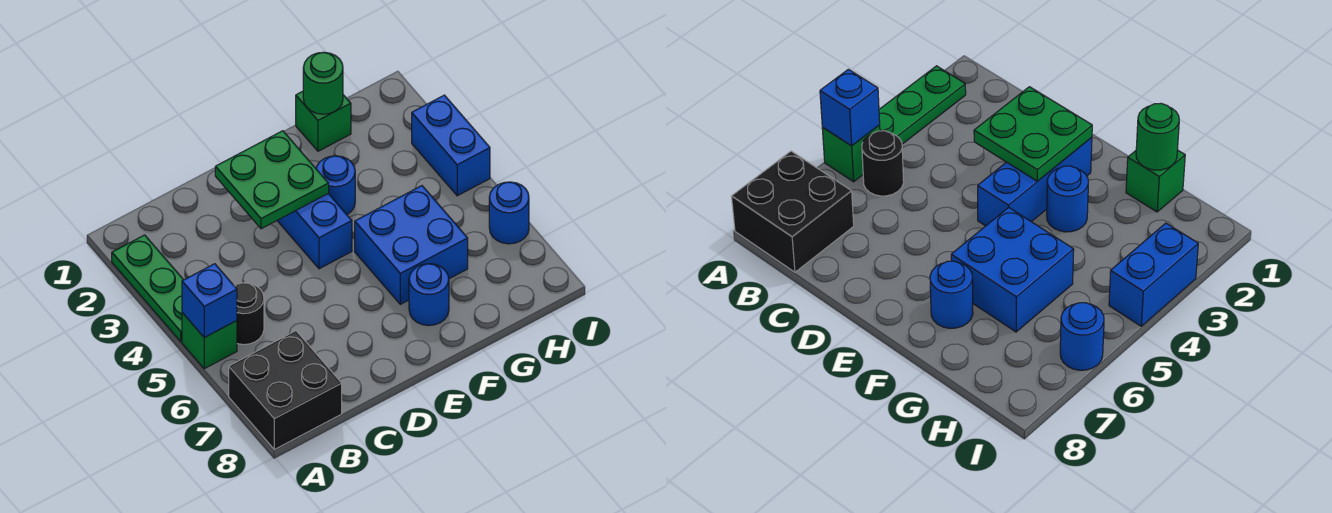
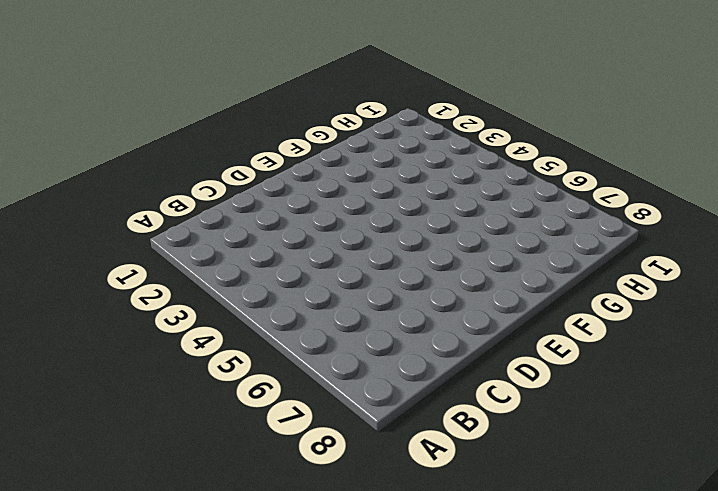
none -> green 1x3 plate [112,235,183,342]
none -> green 1x1 brick [182,313,237,369]
none -> black 2x2 brick [229,331,342,449]

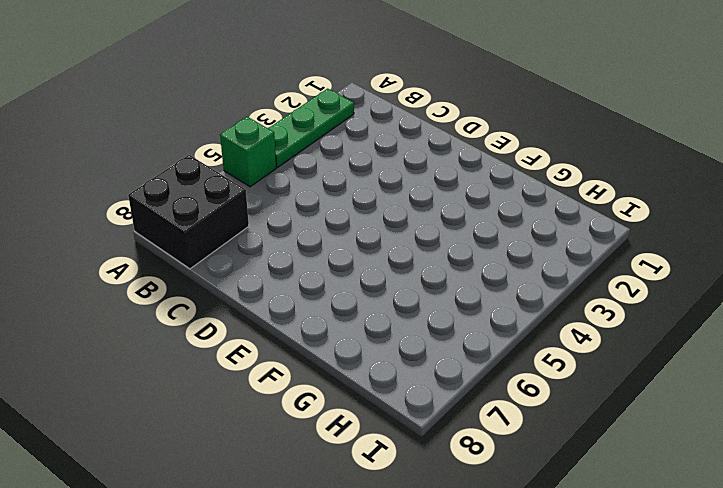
none -> black 1x1 round brick [234,283,264,345]
none -> blue 1x3 brick [277,194,352,269]
none -> blue 1x1 round brick [316,156,355,214]

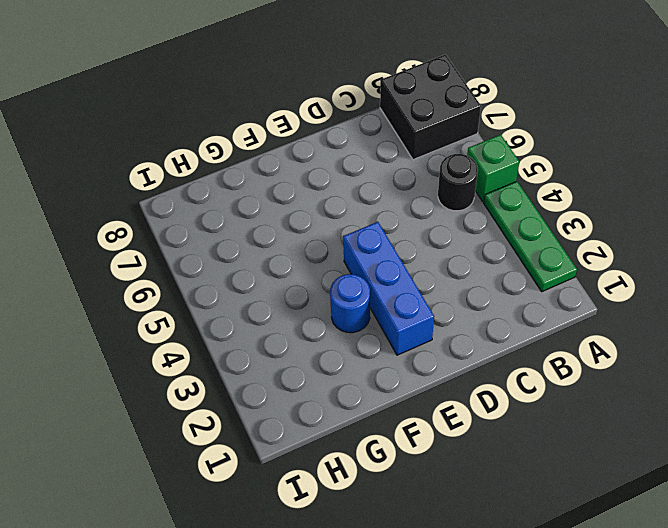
none -> blue 2x2 brick [355,186,468,304]
none -> blue 1x1 round brick [409,264,449,326]
none -> green 1x1 brick [296,91,351,151]

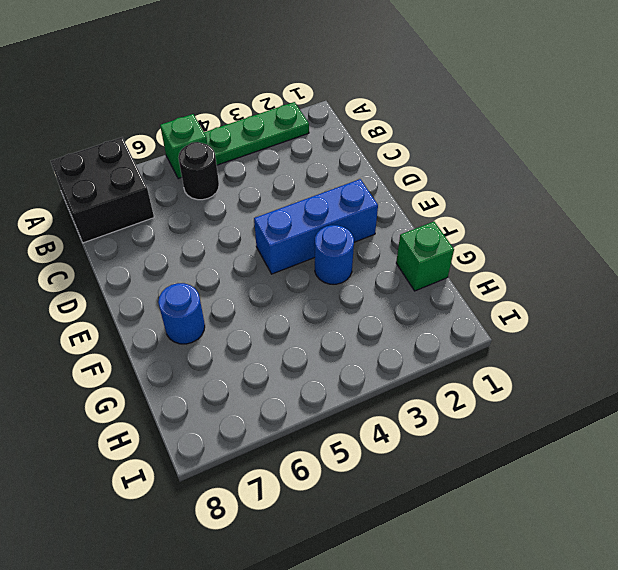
none -> blue 2x2 brick [355,186,468,304]
none -> blue 1x2 brick [412,95,490,196]
none -> blue 1x1 round brick [489,182,529,244]

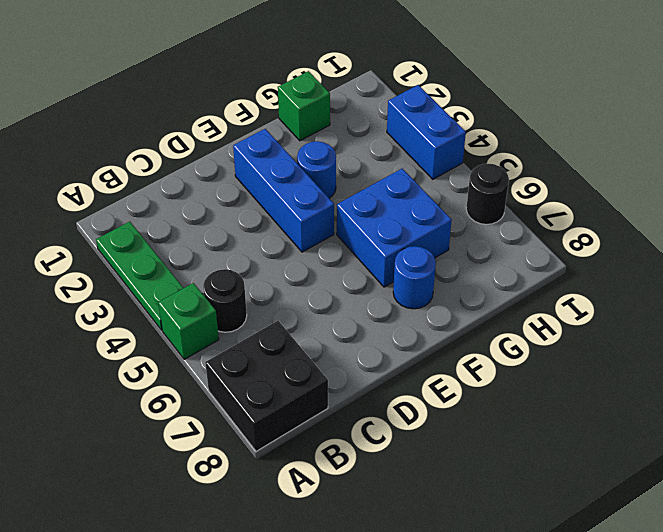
black 1x1 round brick [466,164,509,225] -> blue 1x1 round brick [489,182,529,244]
none -> blue 1x1 brick [182,264,237,337]
none -> green 2x2 plate [215,131,329,229]
none -> green 1x1 round brick [303,52,343,114]

